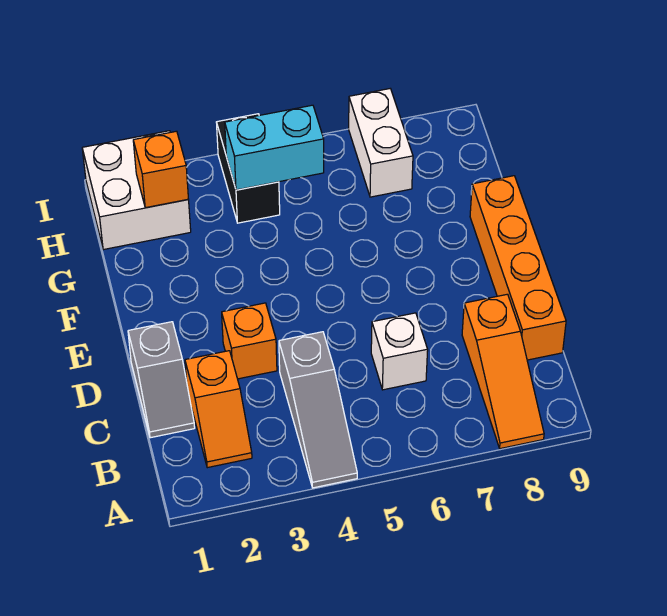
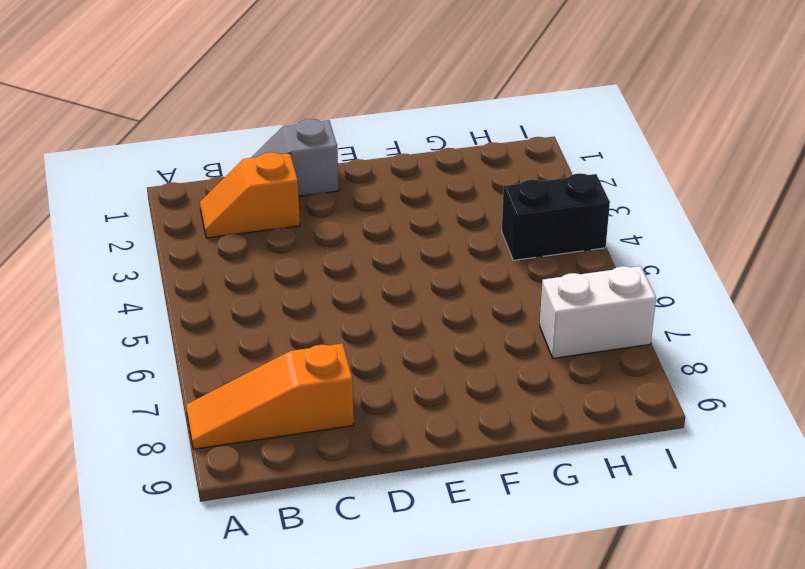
none -> grey 1x3 slope [279,332,357,488]
none -> white 1x1 brick [371,313,428,390]
none -> orange 1x4 brick [470,176,566,360]

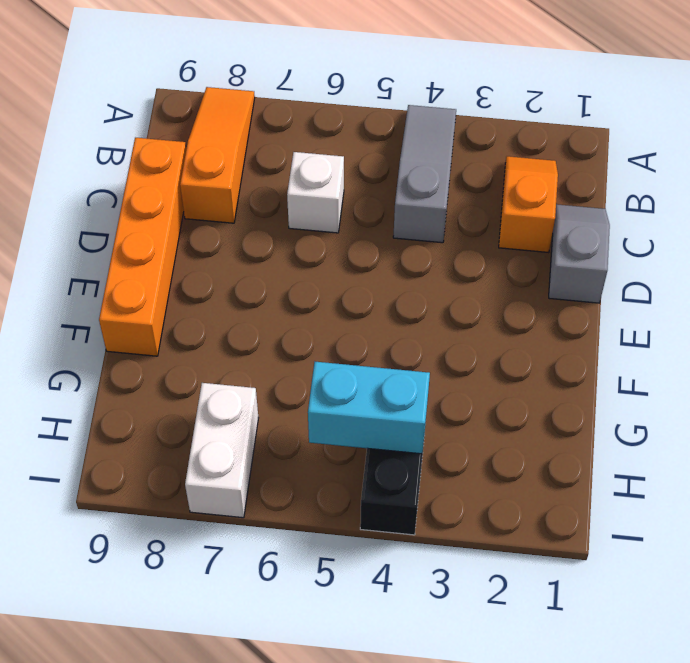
none -> orange 1x1 brick [222,303,277,379]
none -> white 2x2 brick [82,131,191,250]
none -> orange 1x1 brick [133,131,188,208]

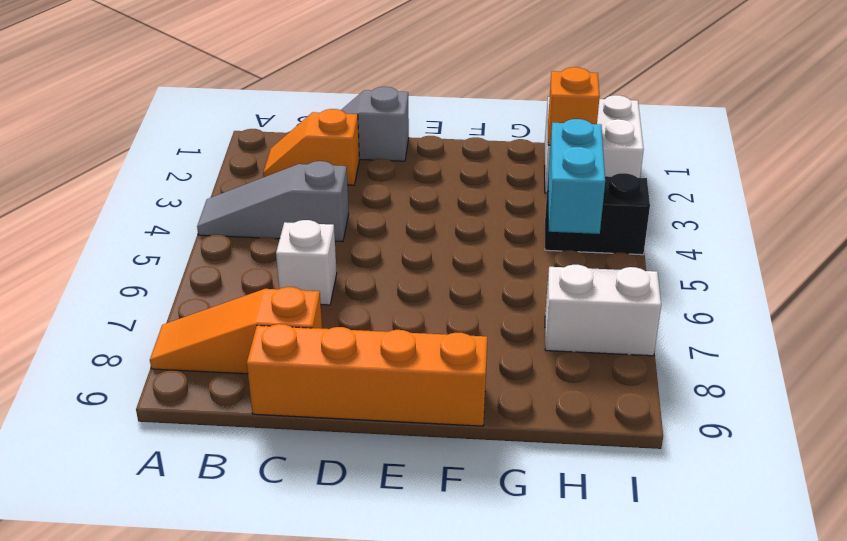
none -> orange 1x1 brick [222,303,277,379]

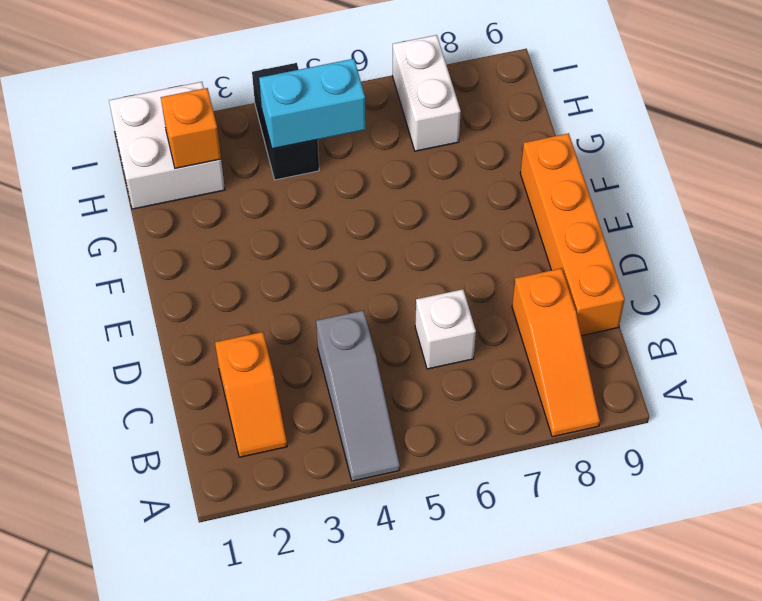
none -> grey 1x2 slope [128,322,195,438]
none -> orange 1x1 brick [222,303,277,379]

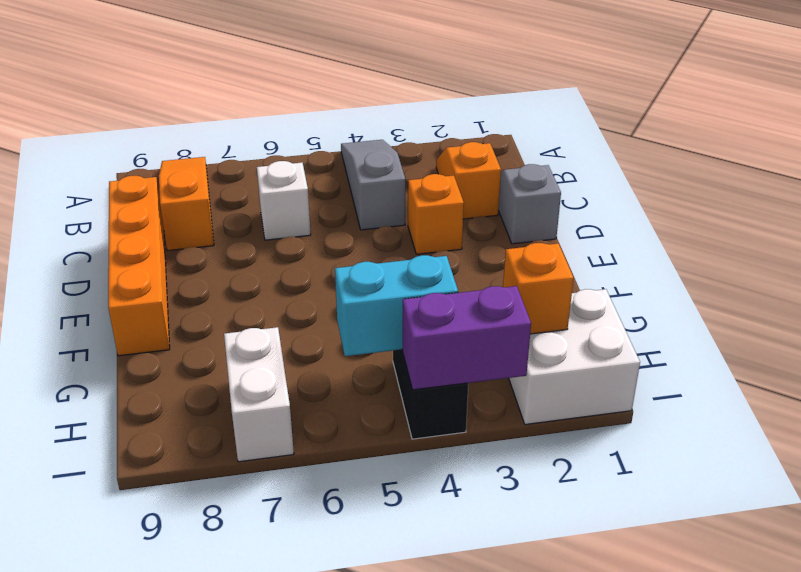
purple 1x2 brick [403,286,531,390] -> none

